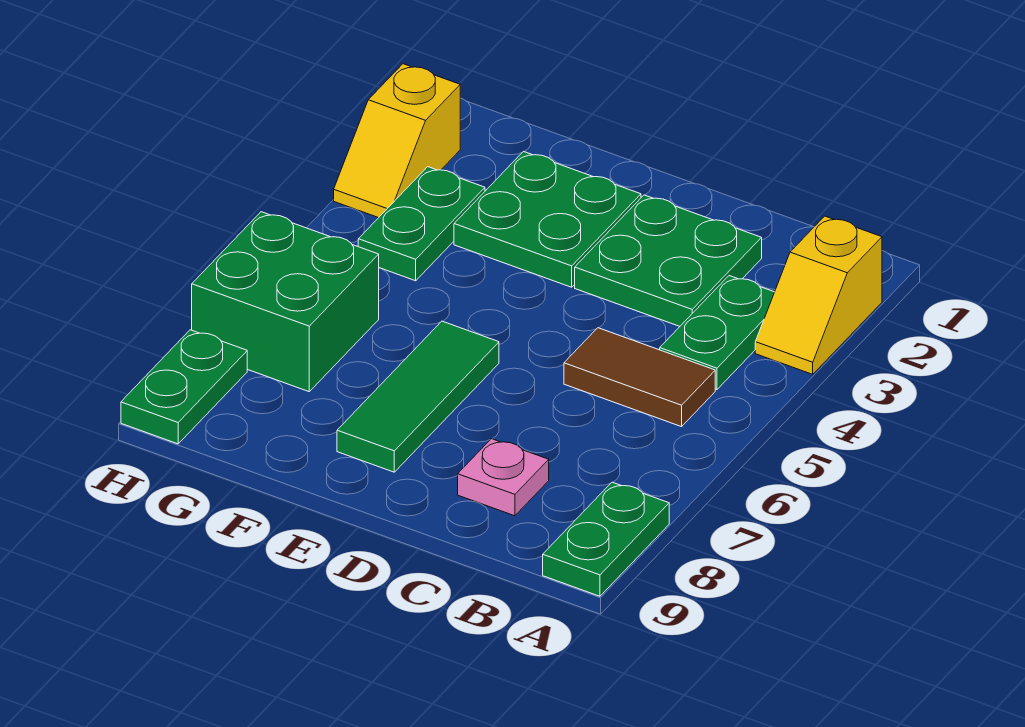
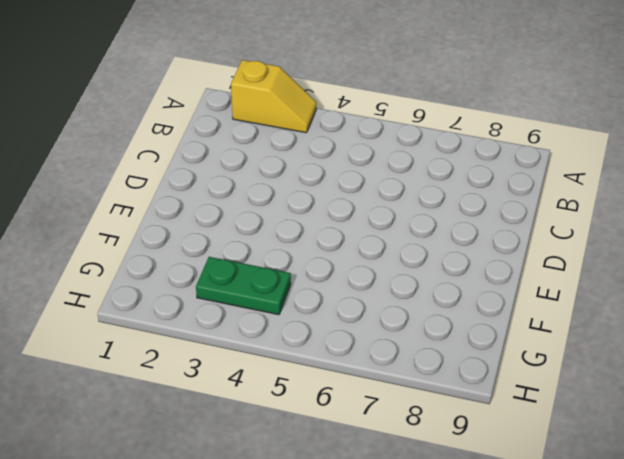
none -> green 1x2 plate [543,482,669,596]
none -> green 1x2 plate [660,276,774,390]
none -> brown 1x2 tile [564,328,715,427]

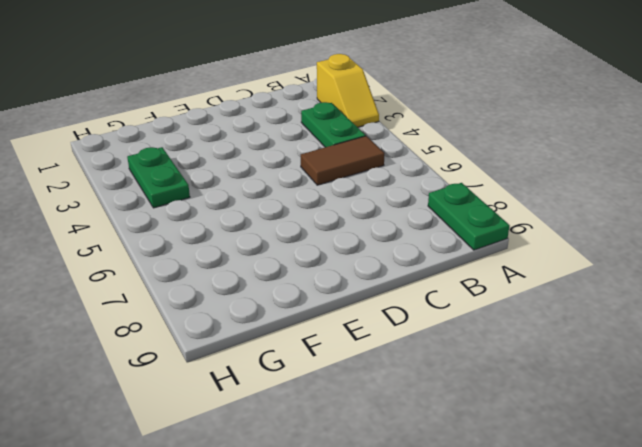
none -> green 2x2 plate [575,195,762,326]
none -> pink 1x1 plate [458,439,549,516]
none -> green 2x2 plate [454,152,641,287]

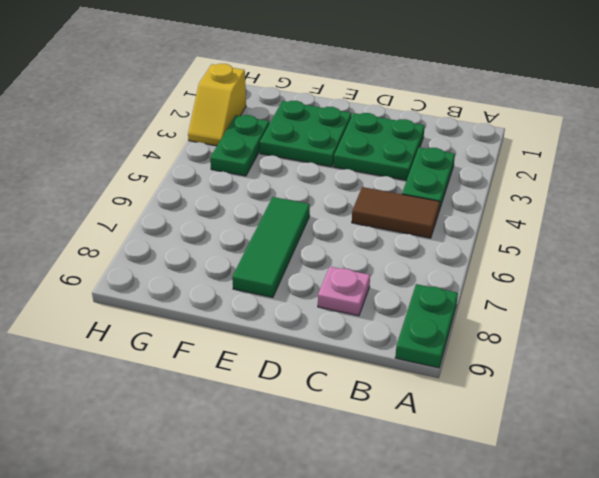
none -> yellow 1x2 slope [755,216,882,374]
none -> green 2x2 brick [192,212,379,392]
none -> green 1x2 plate [121,330,247,444]

